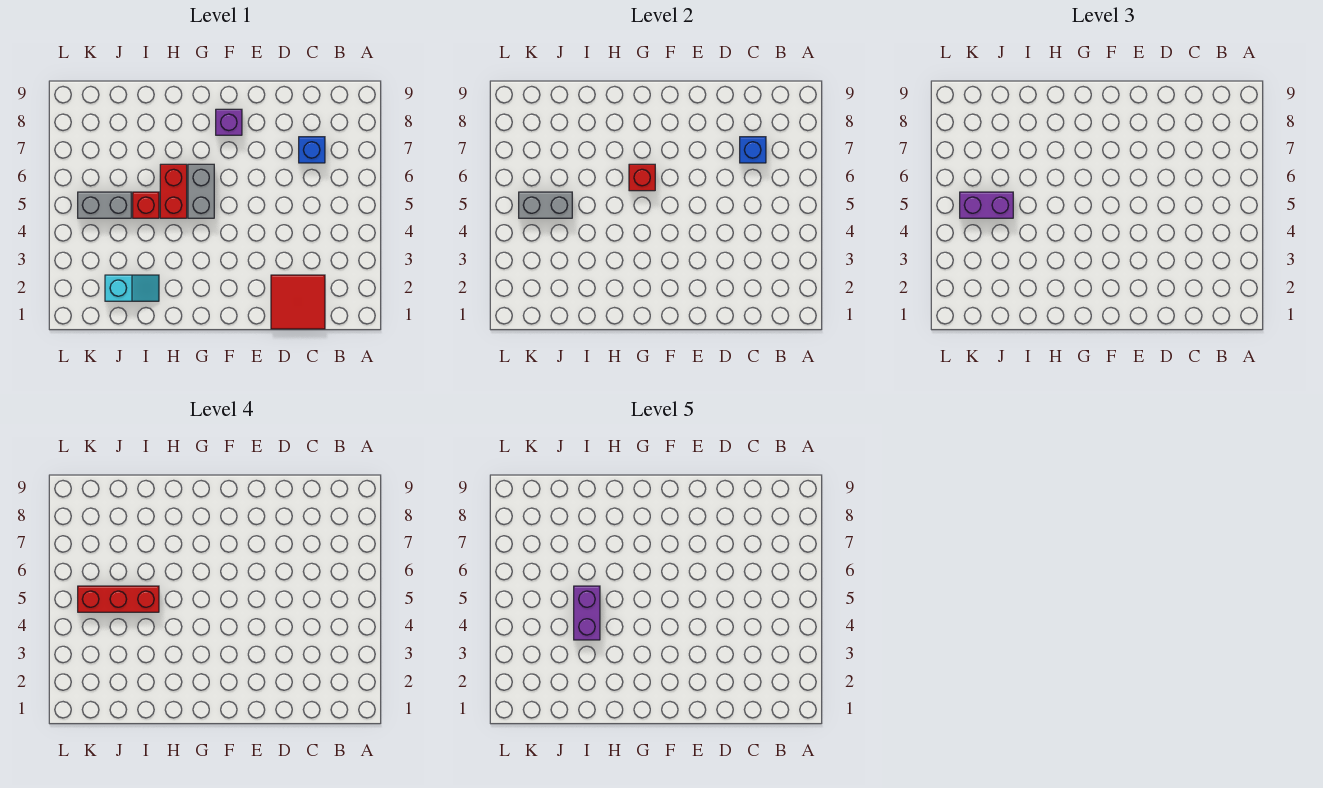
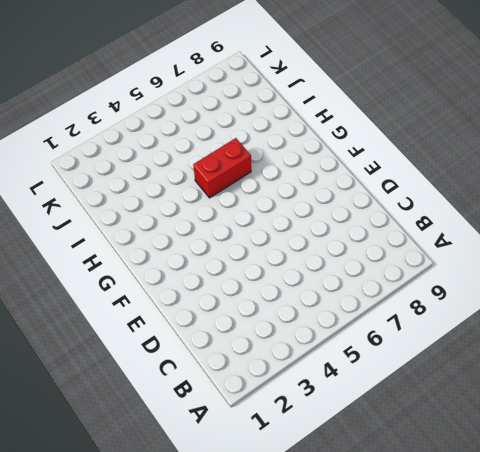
none -> red 2x2 tile [271,275,325,329]
none -> blue 1x1 brick [299,137,325,163]
none -> purple 1x1 brick [216,109,242,135]

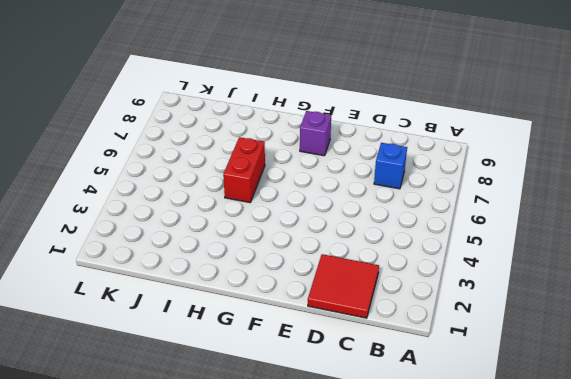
none -> grey 1x2 brick [188,164,214,218]
none -> cyan 1x2 slope [105,275,159,301]
none -> red 1x1 brick [133,192,159,218]

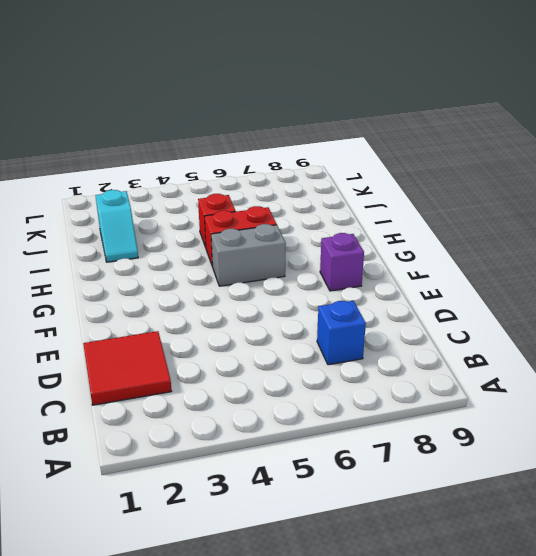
none -> grey 1x2 brick [78,192,131,218]
none -> blue 1x1 brick [740,137,766,163]
none -> red 1x1 brick [629,164,655,191]

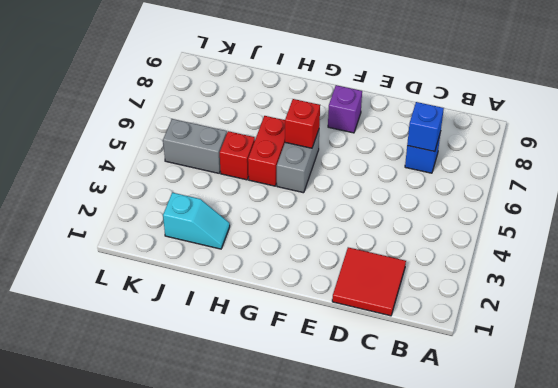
none -> grey 1x2 brick [519,192,572,218]
none -> purple 1x2 brick [960,192,1013,218]
none -> red 1x3 brick [78,586,159,612]

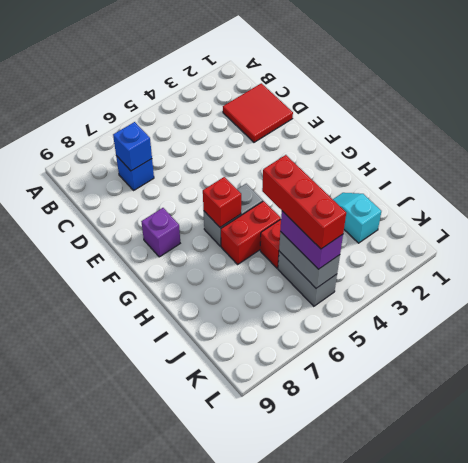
none -> purple 1x2 brick [574,586,600,640]

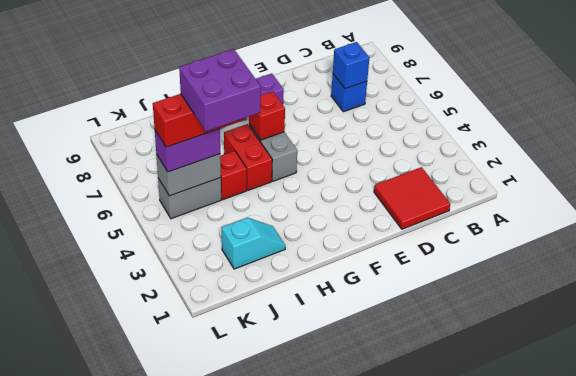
purple 2x2 brick [179,49,261,131] -> purple 1x2 brick [574,586,600,640]

